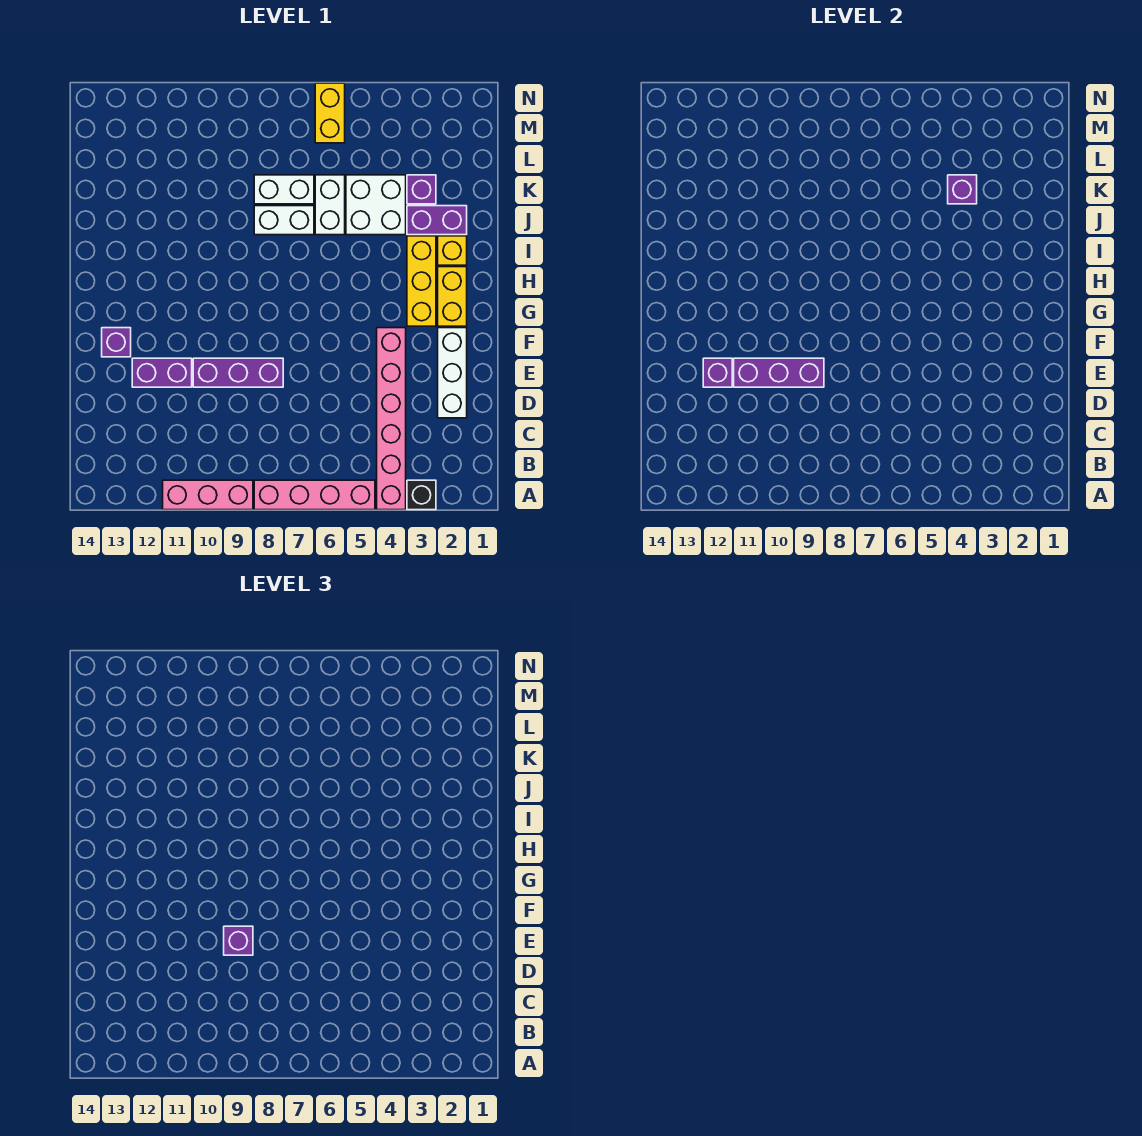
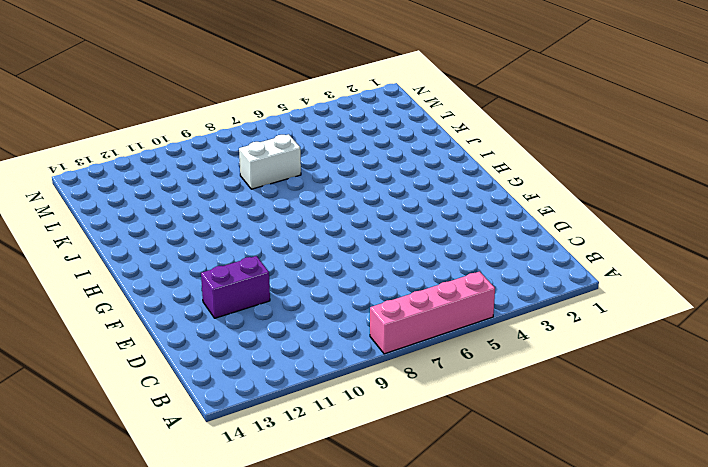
none -> black 1x1 brick [407,480,436,510]
none -> pink 1x6 brick [377,328,406,510]
none -> pink 1x3 brick [163,480,253,510]

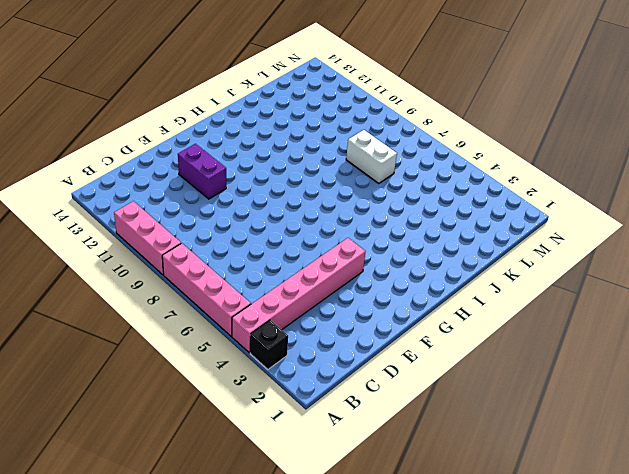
none -> white 1x3 brick [438,328,467,418]
none -> purple 1x3 brick [193,358,283,387]
none -> purple 1x1 brick [102,328,131,357]

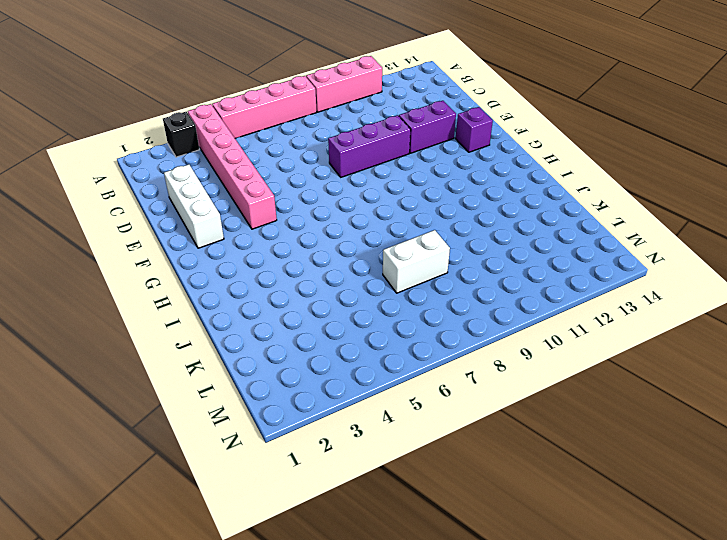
none -> yellow 1x2 brick [438,267,467,326]
none -> yellow 1x3 brick [407,236,436,326]
none -> yellow 1x1 brick [438,236,467,265]

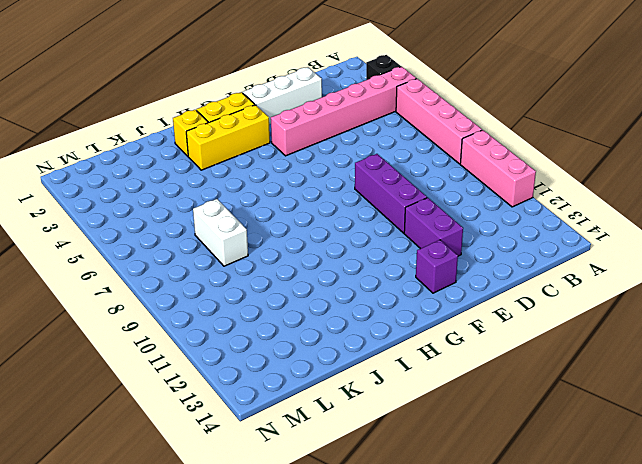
none -> purple 1x2 brick [407,206,467,235]
none -> white 2x2 brick [346,175,406,235]
none -> white 1x2 brick [315,175,345,235]

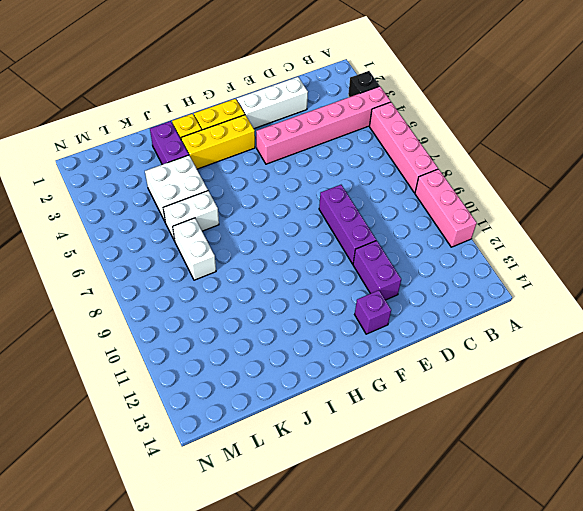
none -> white 1x2 brick [254,206,314,235]
none -> purple 1x1 brick [407,175,436,204]
none -> yellow 1x2 brick [315,83,345,143]

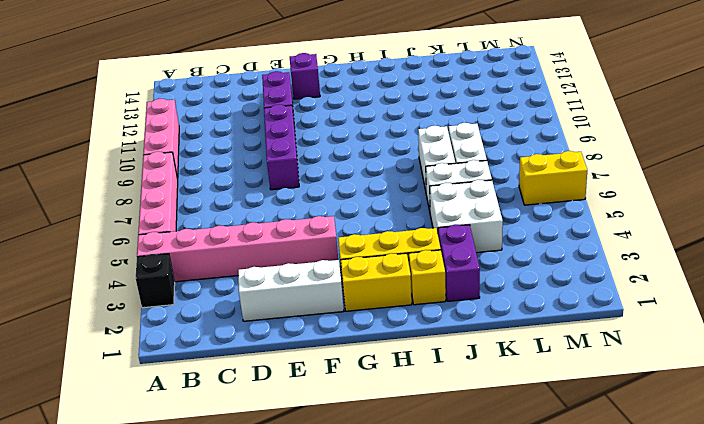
none -> purple 1x1 brick [407,175,436,204]
none -> purple 1x3 brick [734,358,824,387]
none -> purple 1x1 brick [703,358,732,387]

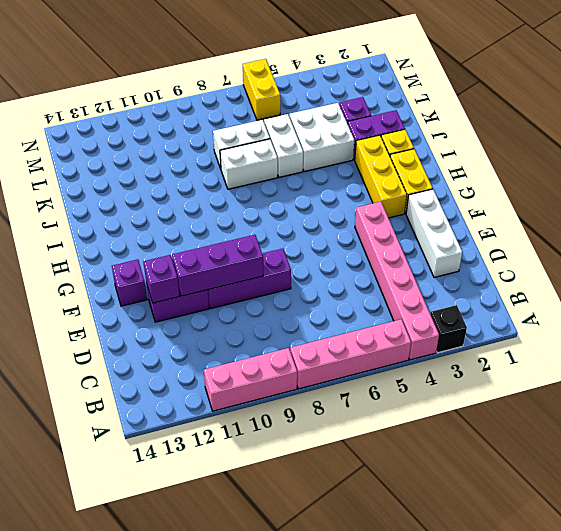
none -> purple 1x1 brick [948,175,977,204]
none -> purple 1x1 brick [224,926,253,955]

